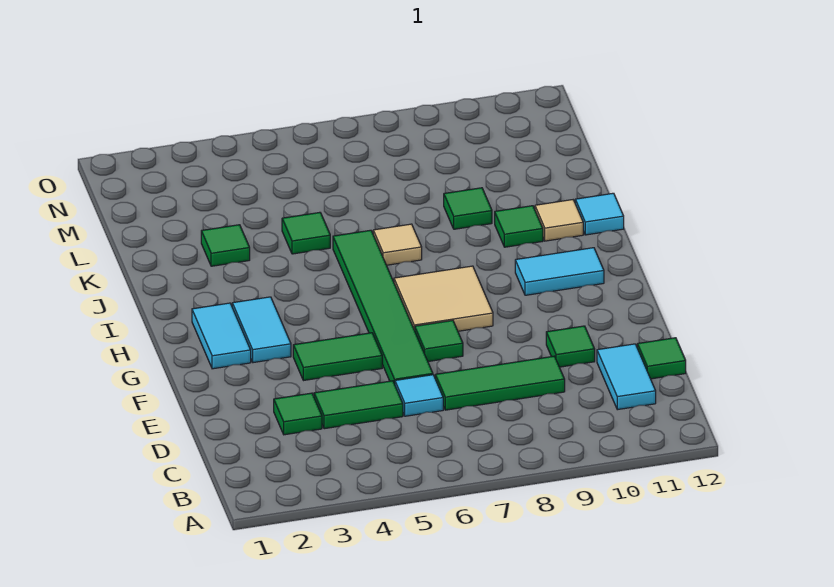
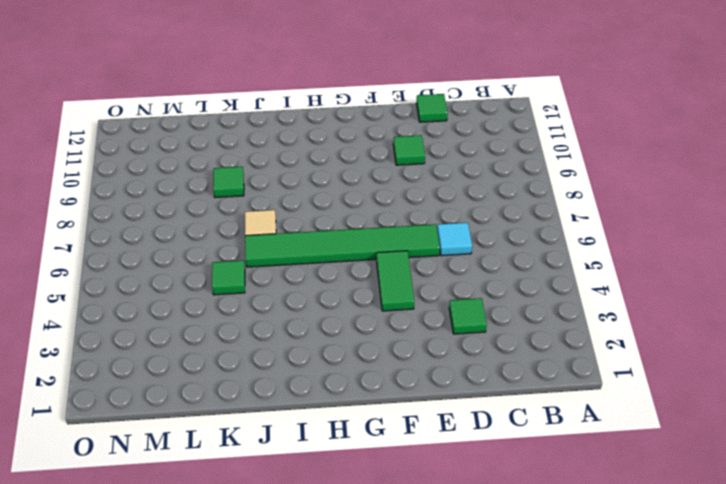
none -> cyan 1x2 tile [597,344,656,410]
none -> green 1x2 tile [314,381,403,429]
none -> green 1x3 tile [435,356,565,410]

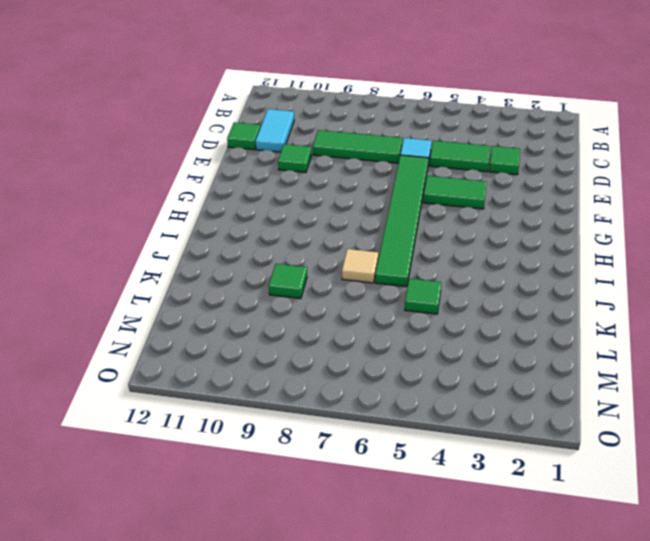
none -> green 1x1 tile [415,320,463,362]
none -> cyan 1x2 tile [192,303,251,369]
none -> cyan 1x2 tile [232,297,291,363]

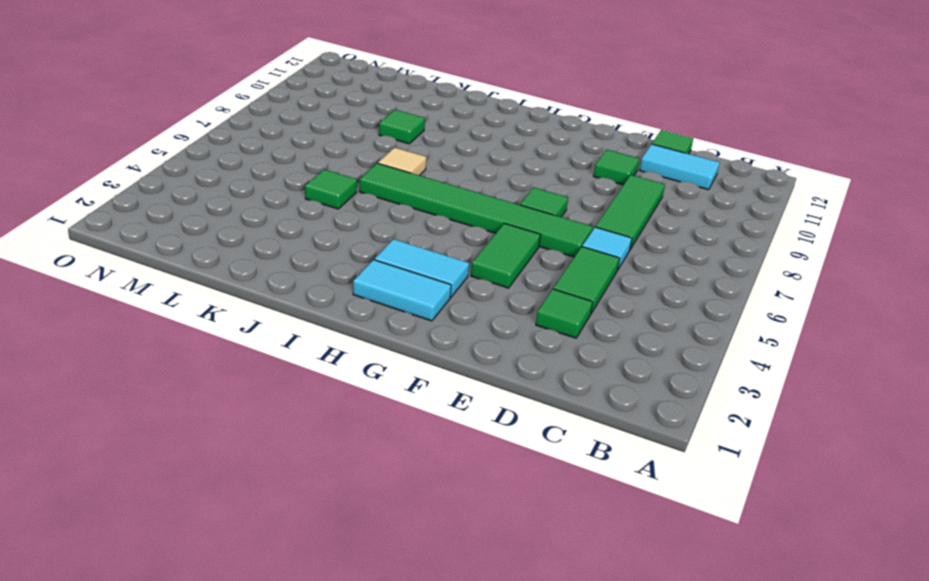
none -> tan 2x2 tile [394,266,493,331]
none -> cyan 1x2 tile [515,248,604,295]
none -> green 1x1 tile [495,206,543,247]

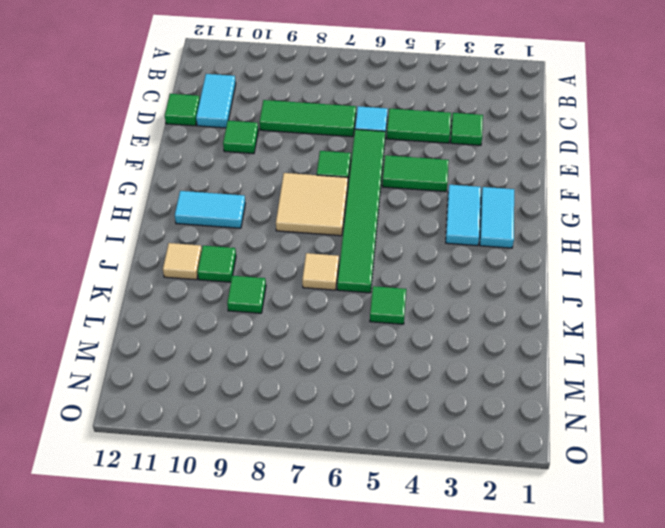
none -> cyan 1x1 tile [575,193,624,235]
none -> green 1x1 tile [201,225,250,266]

